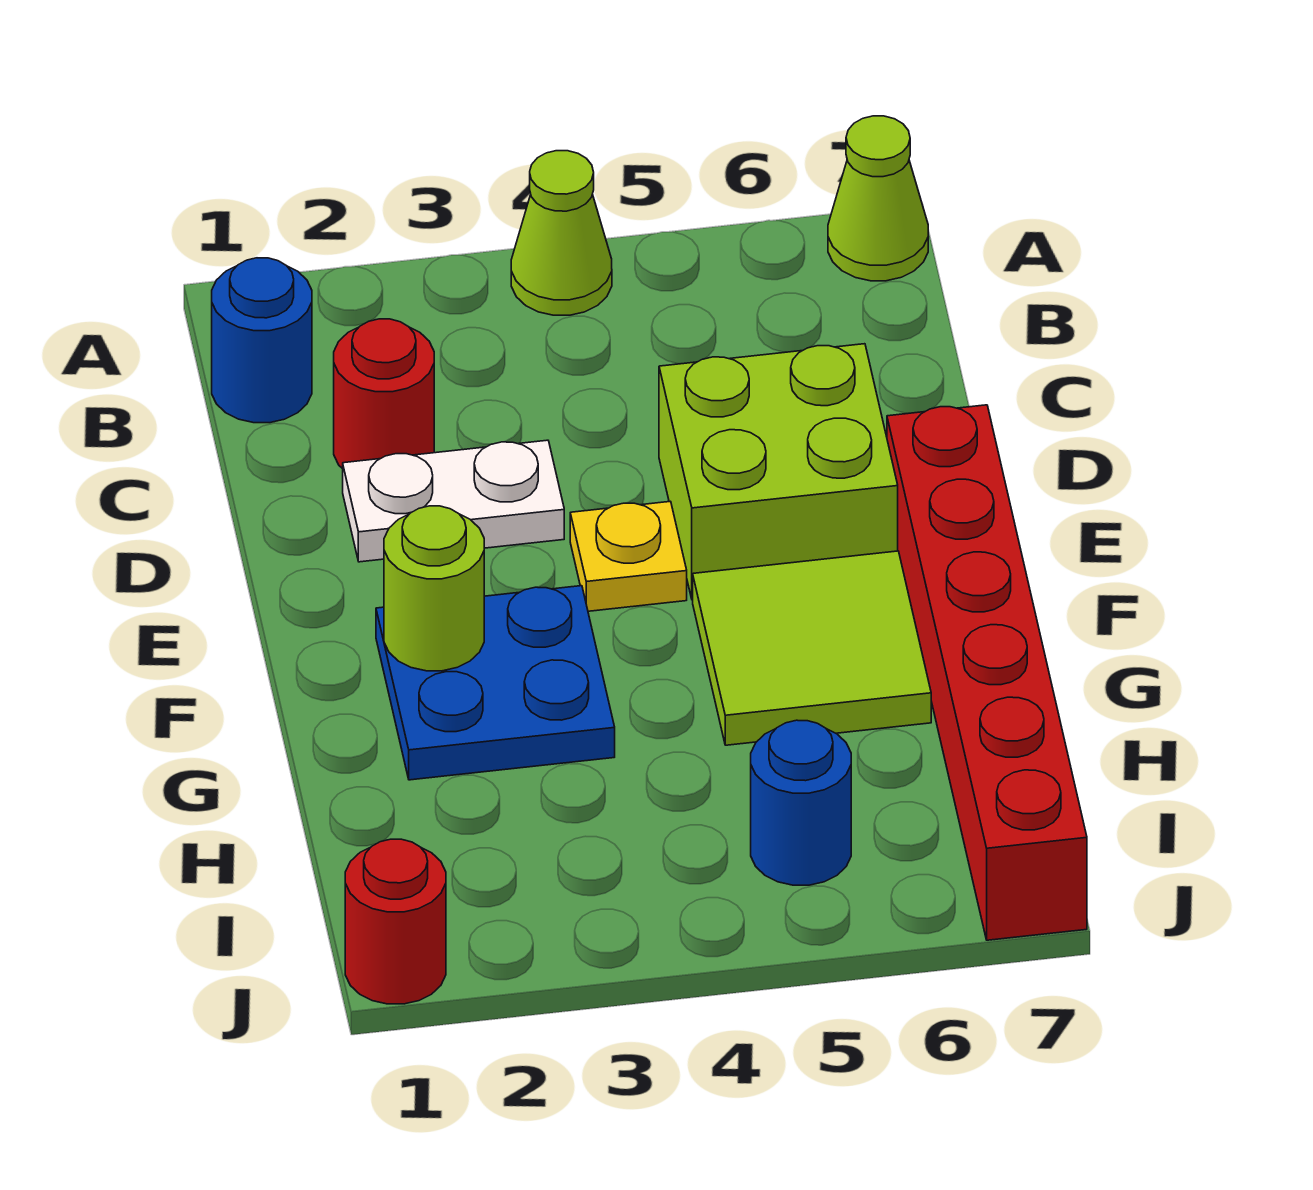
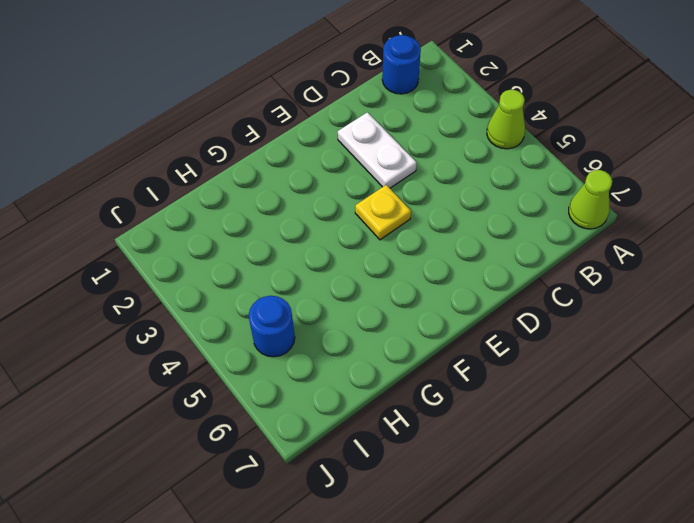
none -> red 1x1 round brick [334,319,434,469]
none -> lime 2x2 brick [659,344,898,600]
none -> red 1x6 brick [887,405,1087,940]

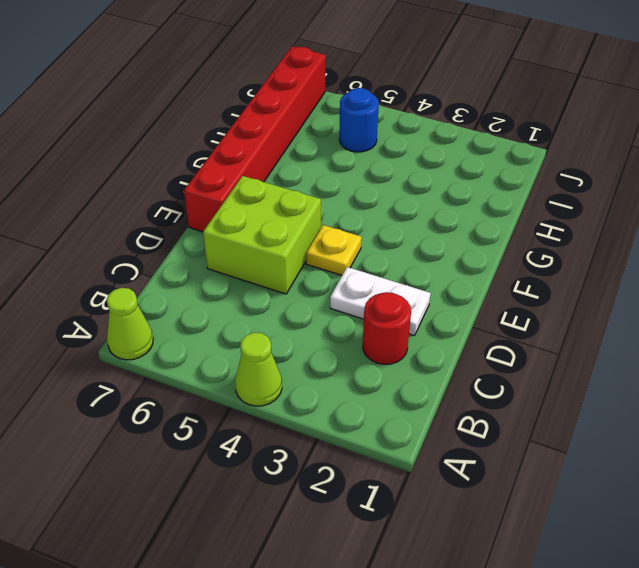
none -> blue 1x1 round brick [212,258,312,423]
none -> blue 2x2 plate [376,586,615,780]
none -> lime 2x2 tile [693,551,931,745]

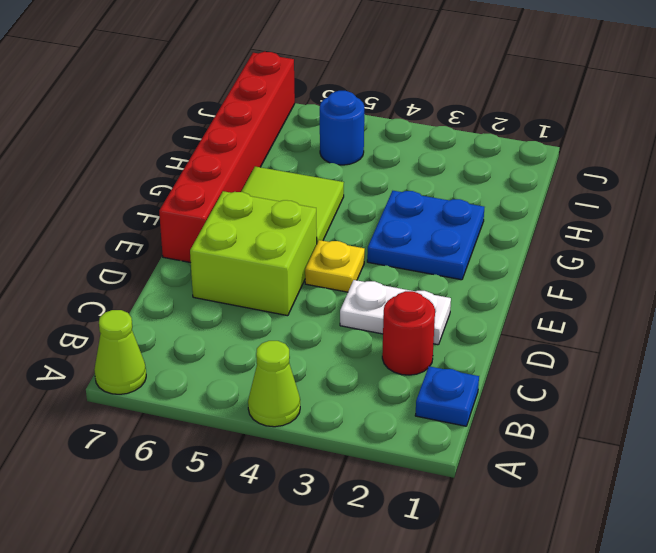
blue 1x1 plate [415,366,479,426] -> blue 1x1 round brick [212,258,312,423]
none -> red 1x1 round brick [345,839,446,1004]
none -> lime 1x1 round brick [384,506,484,671]

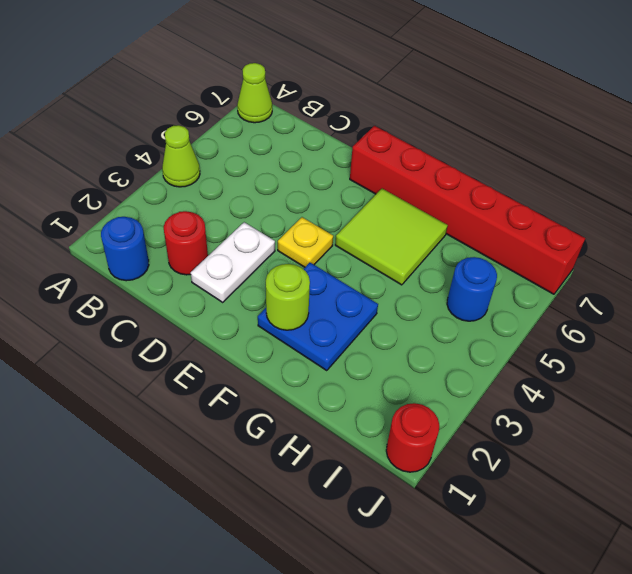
none -> lime 2x2 brick [659,344,898,600]

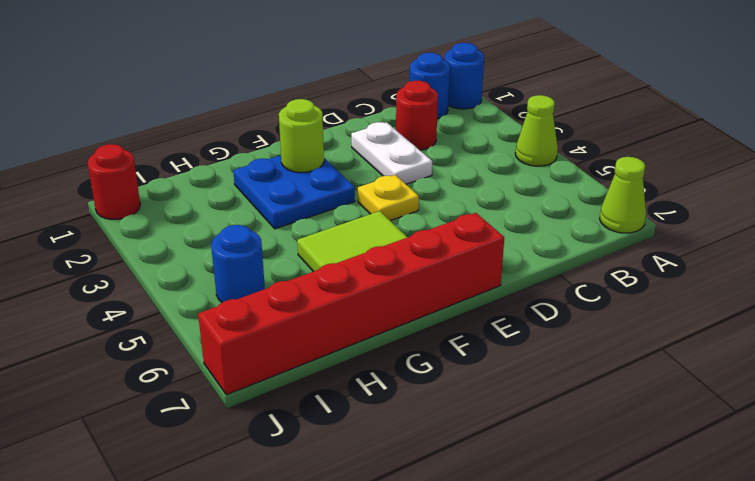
blue 1x1 round brick [445,43,484,109] -> none
none -> lime 2x2 brick [659,344,898,600]

